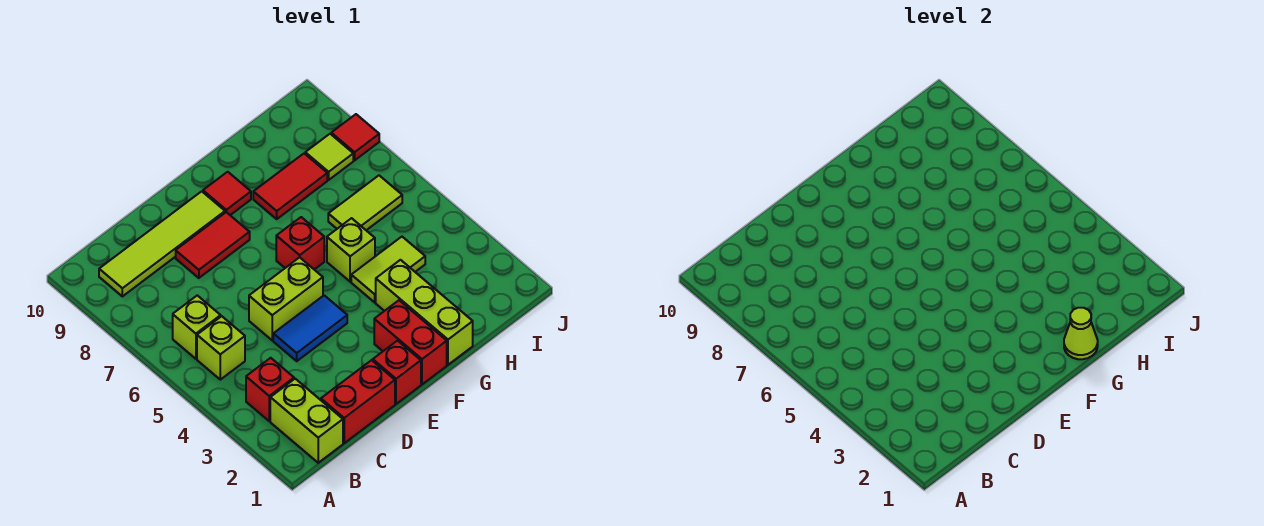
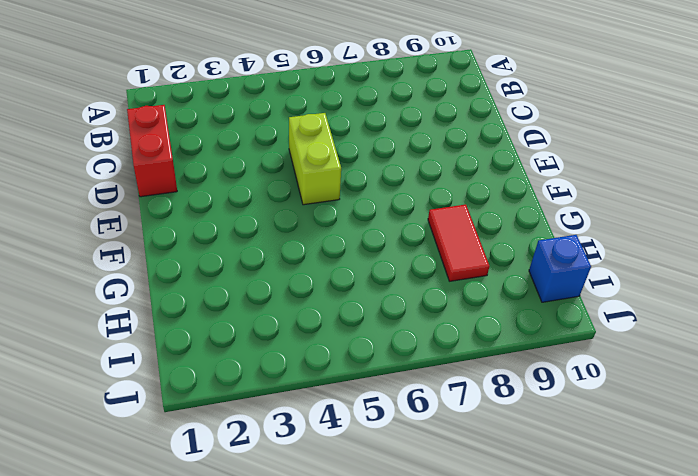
blue 1x1 brick [529,235,591,302] -> none
none -> lime 1x2 brick [270,379,343,463]
none -> red 1x1 brick [246,358,294,421]
none -> lime 1x1 brick [197,316,245,380]

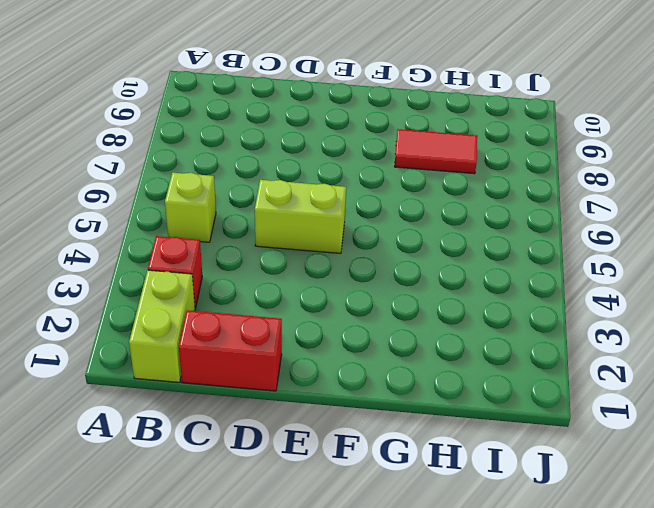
none -> lime 1x1 brick [173,295,221,359]
none -> lime 1x4 tile [99,191,225,296]
none -> blue 1x2 tile [273,295,347,361]

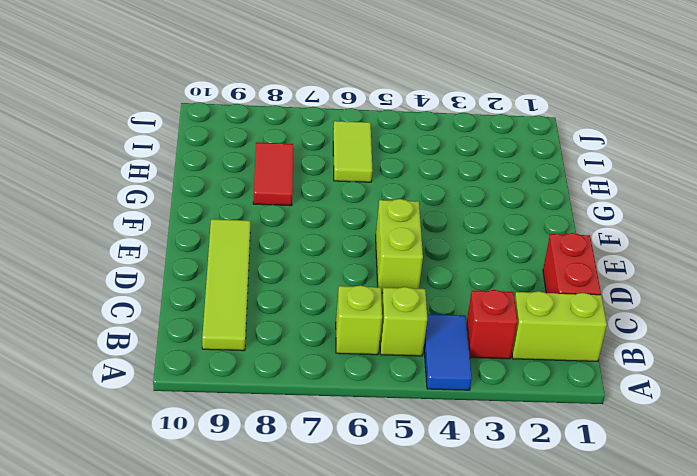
blue 1x2 tile [424,314,472,390] -> blue 1x2 tile moved to [273,295,347,361]
none -> red 1x2 tile [176,212,250,278]
none -> red 1x1 brick [373,341,421,404]
none -> red 1x2 brick [374,300,447,384]

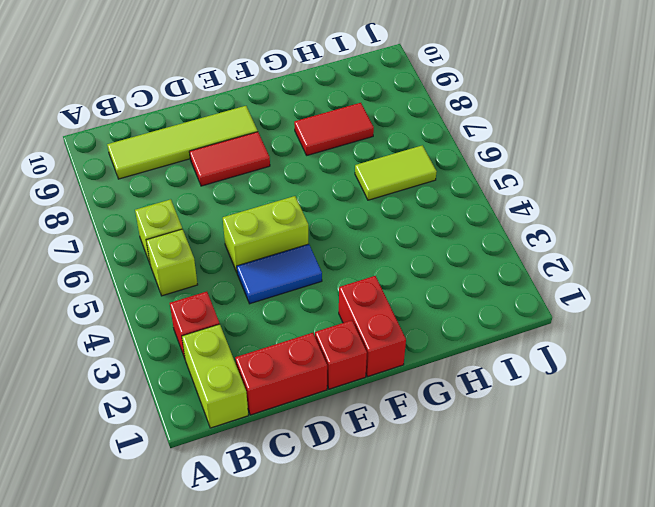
none -> red 1x1 brick [276,217,324,270]
none -> red 1x1 tile [203,172,251,215]
none -> lime 1x3 brick [376,260,473,365]

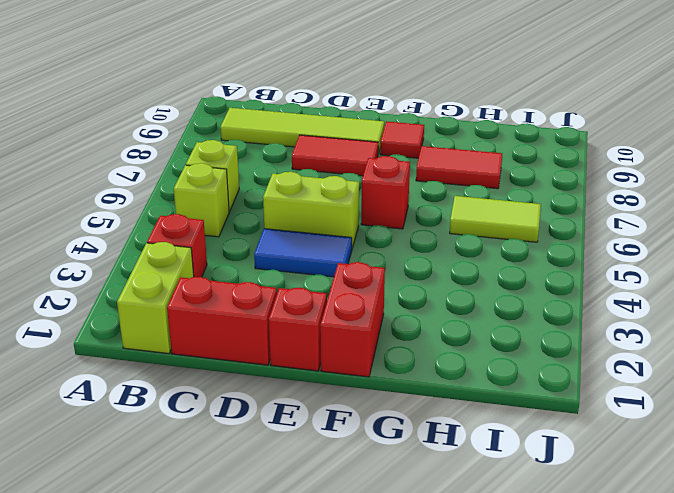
none -> lime 1x3 brick [376,260,473,365]
none -> lime 1x2 tile [351,237,425,302]
none -> lime 1x1 brick [327,218,375,282]

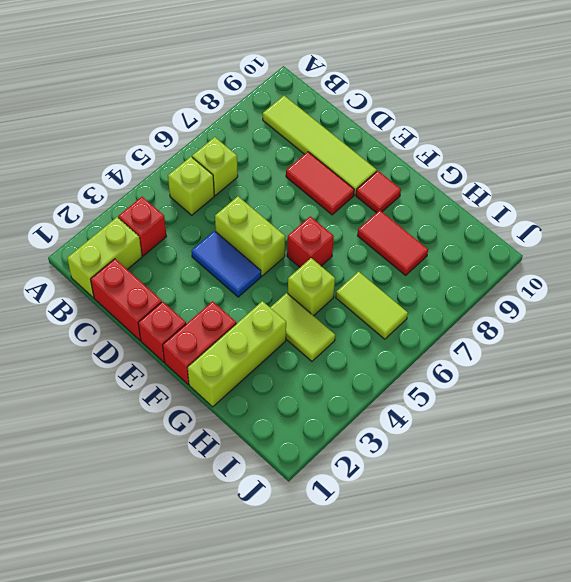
none -> lime 1x1 tile [305,134,353,180]
none -> red 1x1 tile [331,114,379,160]
none -> lime 1x1 cone [1064,308,1098,359]

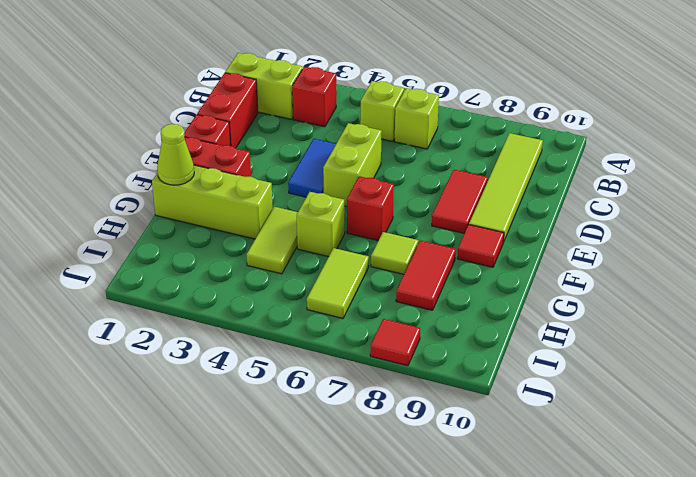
lime 1x1 tile [371,232,418,274] -> lime 1x1 tile moved to [305,134,353,180]

